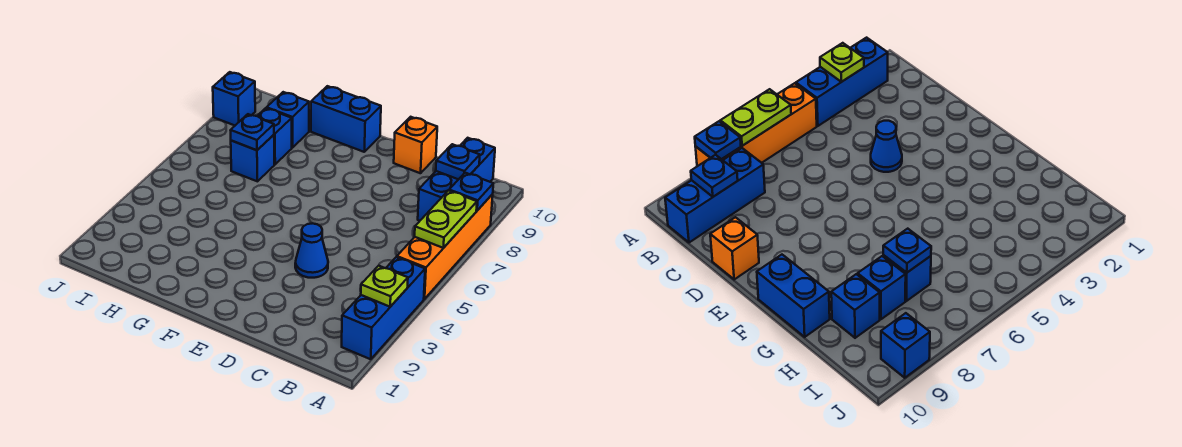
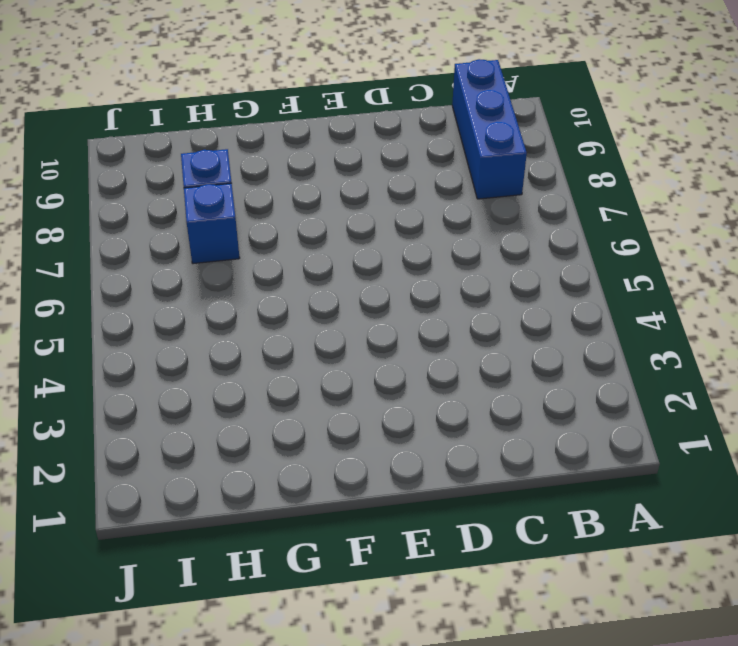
none -> blue 1x3 brick [342,257,425,359]
none -> orange 1x4 brick [397,194,493,299]
none -> blue 1x1 cone [295,223,328,278]

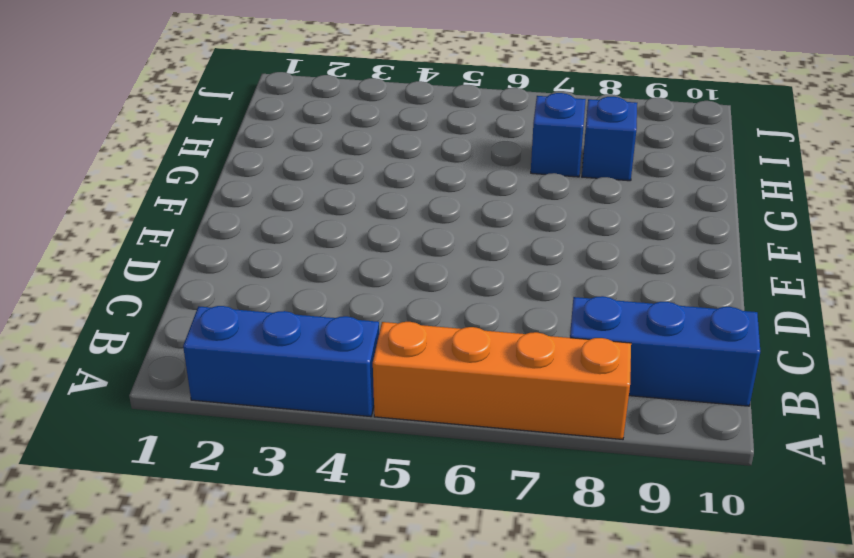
none -> blue 1x1 cone [295,223,328,278]
none -> orange 1x1 brick [394,117,437,173]
none -> blue 1x2 brick [311,86,381,152]

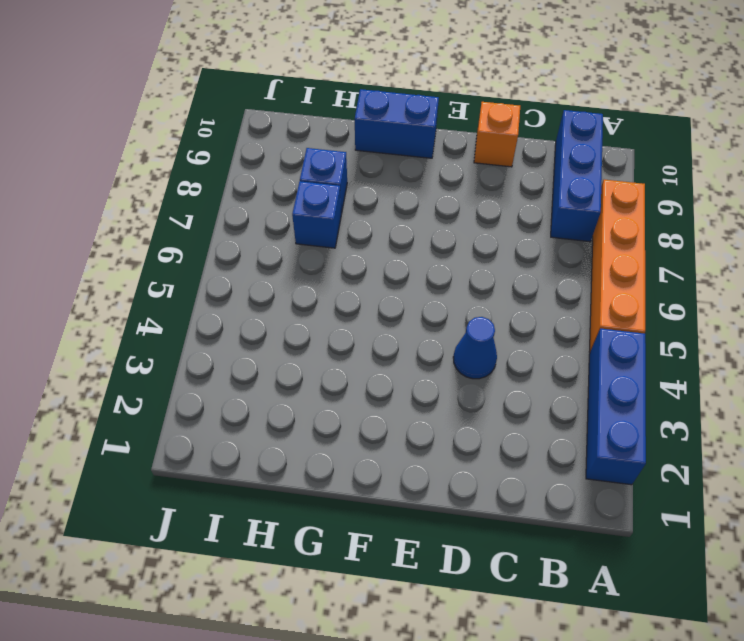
none -> blue 1x1 brick [267,92,309,148]
none -> blue 1x1 brick [213,72,255,125]
none -> lime 1x1 plate [361,266,408,307]

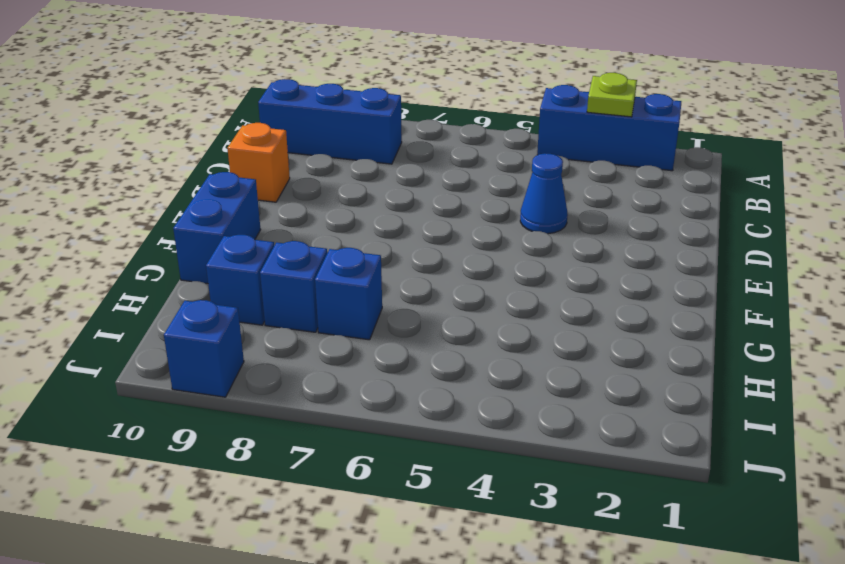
none -> orange 1x4 brick [397,194,493,299]
none -> lime 1x2 plate [415,190,477,248]
none -> blue 1x1 plate [449,173,493,211]

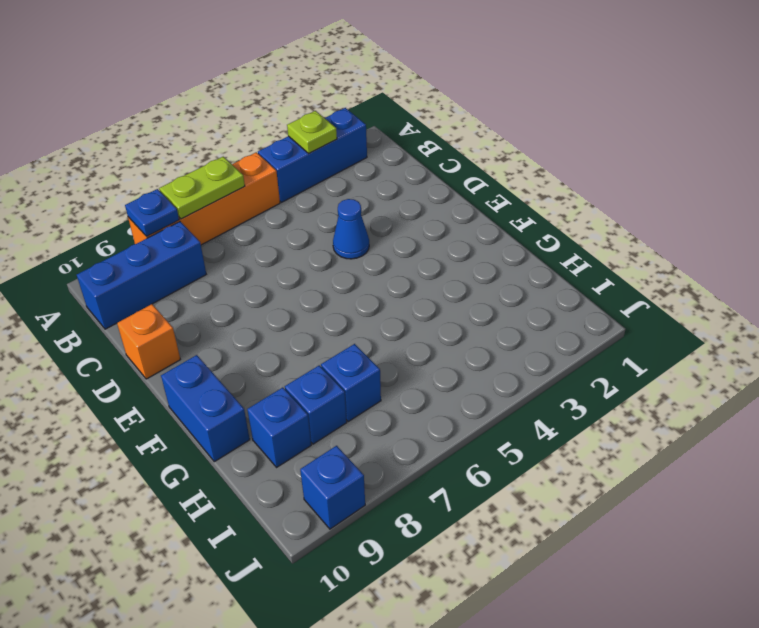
none -> blue 1x1 plate [436,144,480,179]
none -> blue 1x1 plate [231,114,274,150]

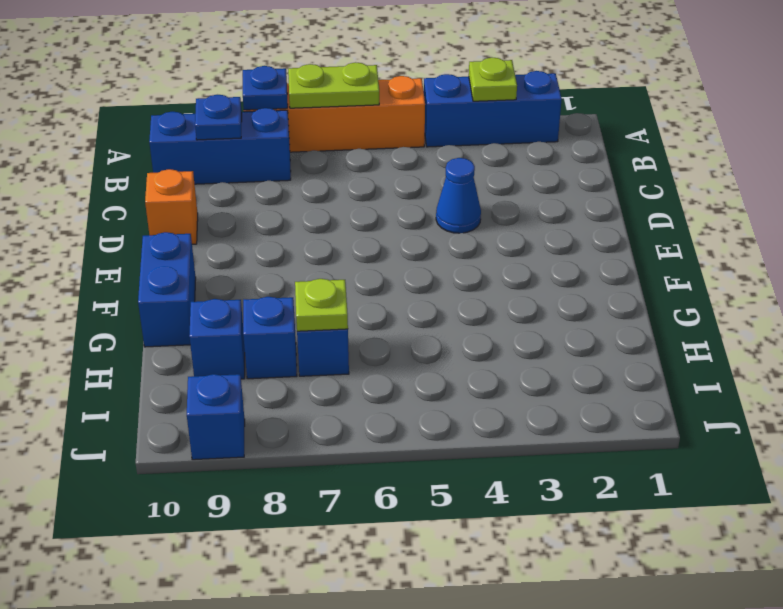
lime 1x1 plate [295,279,348,331] -> blue 1x1 plate [231,114,274,150]

